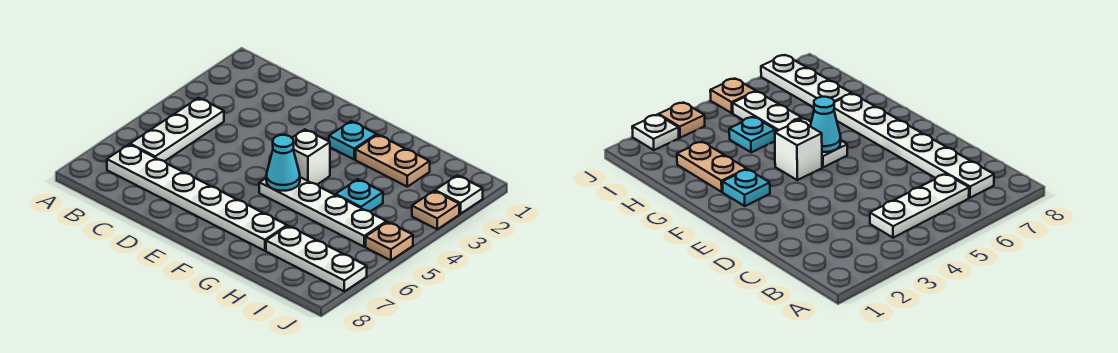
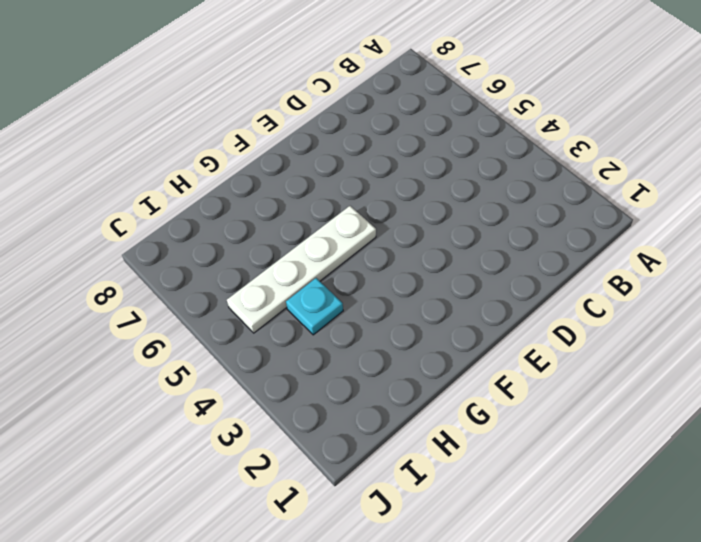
none -> white 1x3 plate [130,98,224,161]
none -> white 1x6 plate [107,145,287,251]
none -> cyan 1x1 plate [329,121,376,159]

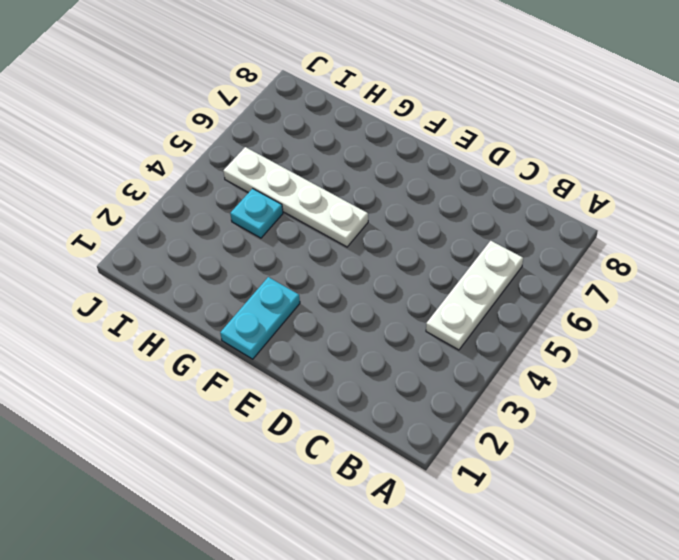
cyan 1x2 plate [220,277,300,359] -> cyan 1x1 plate [329,121,376,159]
none -> white 1x6 plate [107,145,287,251]
none -> white 1x1 brick [292,129,330,184]
none -> tan 1x2 plate [356,135,430,187]

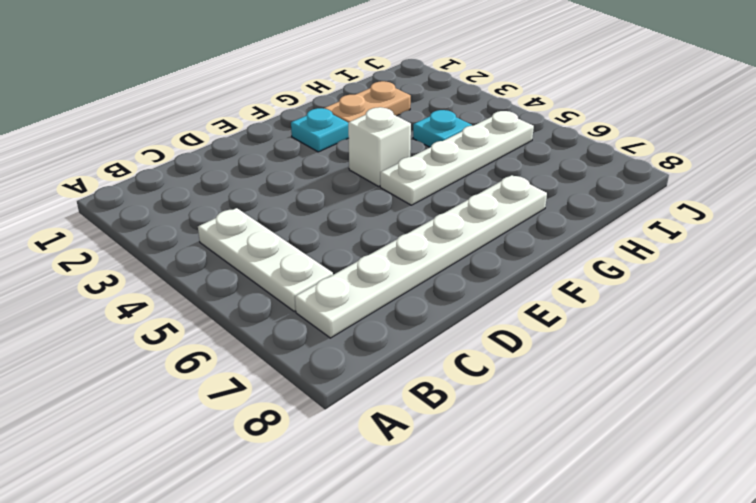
none -> white 1x3 plate [266,226,367,291]
none -> white 1x1 plate [435,175,483,214]
none -> tan 1x1 plate [412,191,459,229]

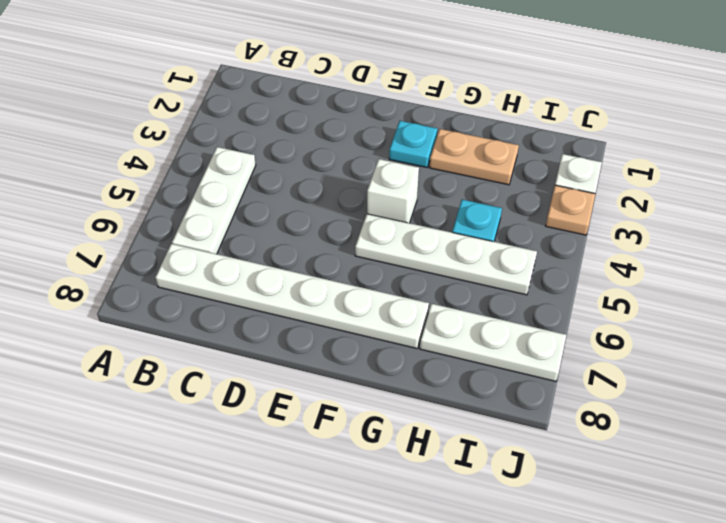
none -> tan 1x1 plate [366,222,413,260]
none -> cyan 1x1 cone [266,135,300,191]

